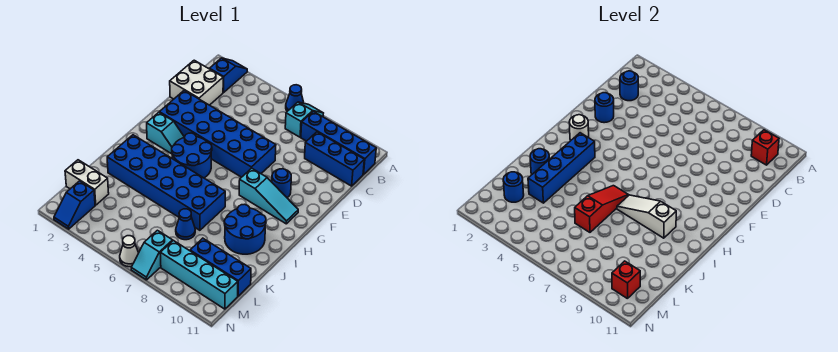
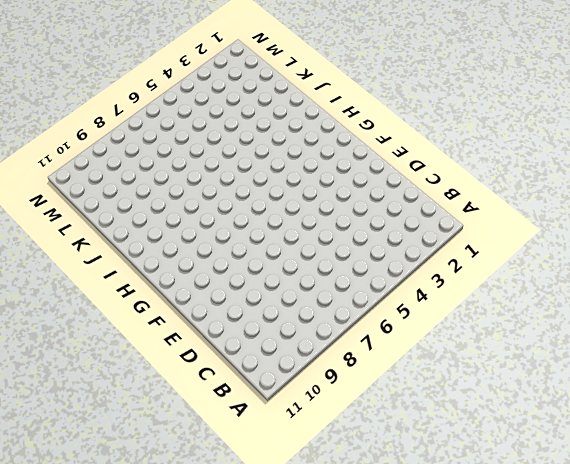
none -> blue 1x2 slope [210,58,247,92]
none -> blue 1x1 cone [286,85,304,111]
none -> cyan 1x2 slope [285,102,323,137]
none -> blue 1x4 brick [301,111,376,174]

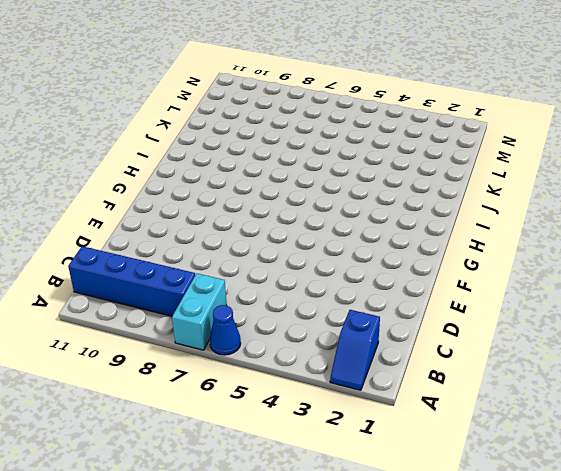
cyan 1x2 brick [172,273,227,350] -> cyan 1x2 slope [285,102,323,137]
none -> white 2x2 brick [170,60,223,105]
none -> blue 1x3 brick [305,132,364,186]
none -> blue 2x6 brick [159,91,276,177]
none -> blue 1x1 round brick [272,169,291,198]

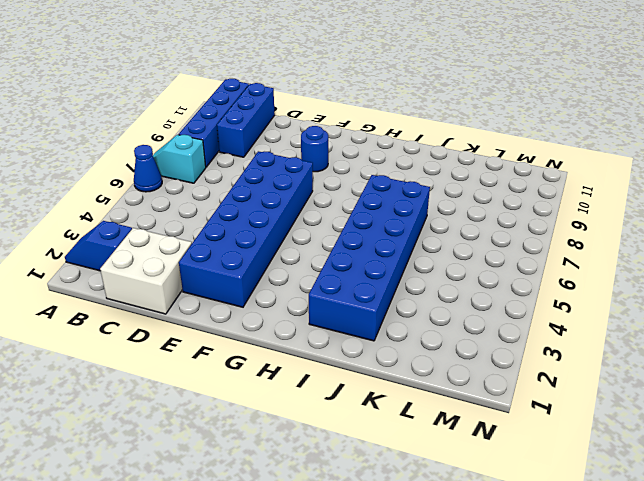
none -> cyan 1x2 slope [147,112,184,154]
none -> blue 2x2 round brick [172,133,212,178]
none -> cyan 1x3 slope [239,168,298,224]
none -> blue 2x2 round brick [224,204,266,254]

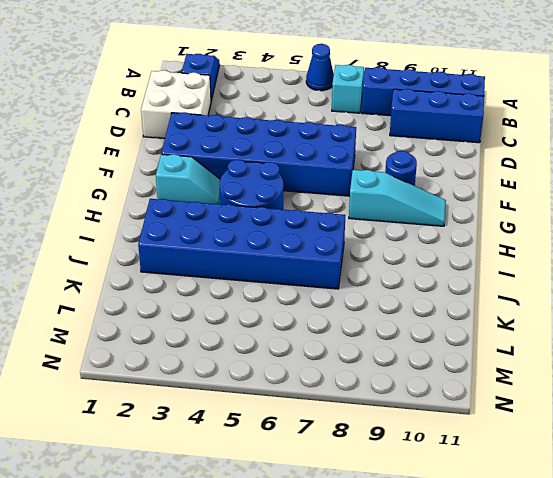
none -> blue 2x2 round brick [224,204,266,254]
none -> blue 1x1 cone [176,209,195,240]
none -> white 1x2 brick [65,160,109,205]
none -> blue 1x3 brick [190,238,251,296]

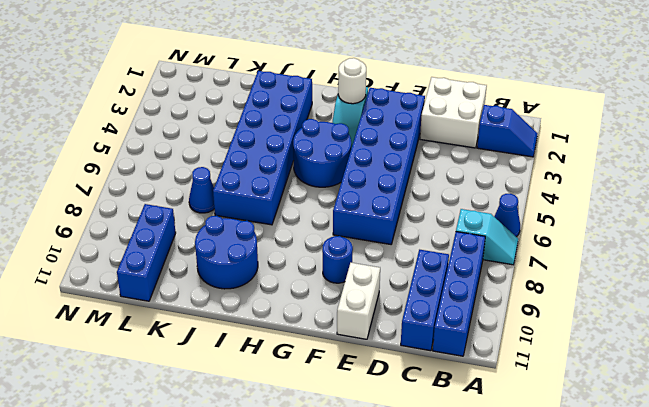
white 1x2 brick [337,263,380,339] -> white 1x2 brick moved to [65,160,109,205]
none -> cyan 1x3 slope [239,168,298,224]
none -> blue 1x2 slope [54,181,95,229]
none -> cyan 1x2 slope [131,230,173,280]
none -> cyan 1x4 brick [160,241,238,309]

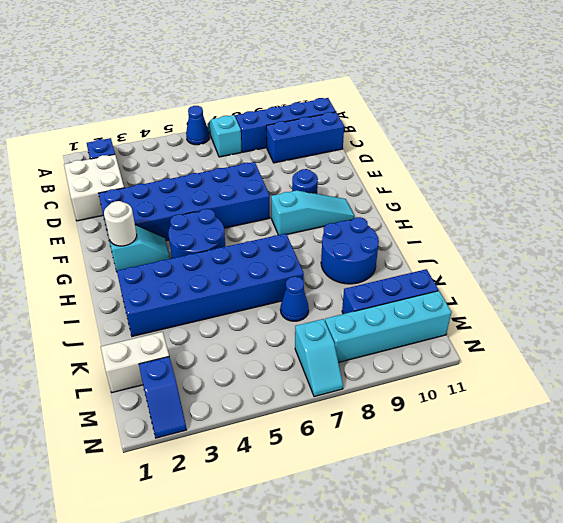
none -> white 1x1 cone [120,236,138,267]
none -> red 1x1 brick [751,130,779,165]
none -> blue 1x1 round brick [620,71,638,101]
none -> blue 1x1 round brick [595,93,614,123]

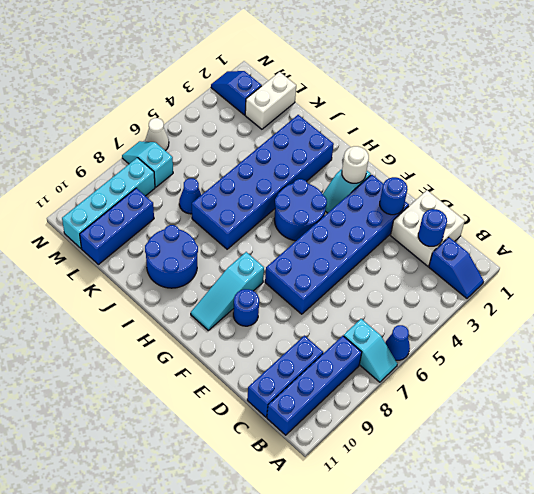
none -> red 1x1 brick [751,130,779,165]
none -> blue 1x4 brick [528,133,595,203]
none -> red 1x3 slope [575,186,628,232]
none -> white 1x3 slope [617,195,676,238]

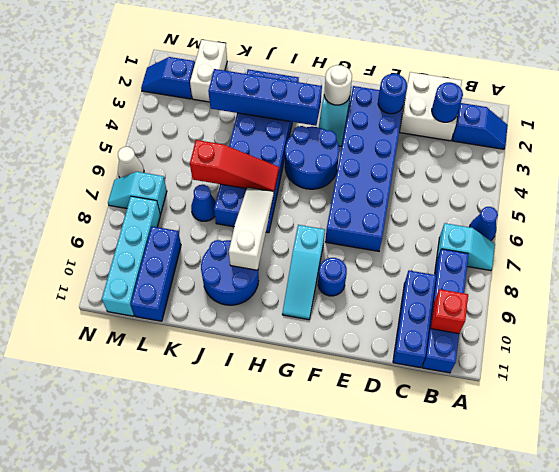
none -> blue 1x1 round brick [530,149,549,174]
none -> blue 1x1 round brick [503,172,524,202]
none -> red 1x1 brick [612,261,640,299]

